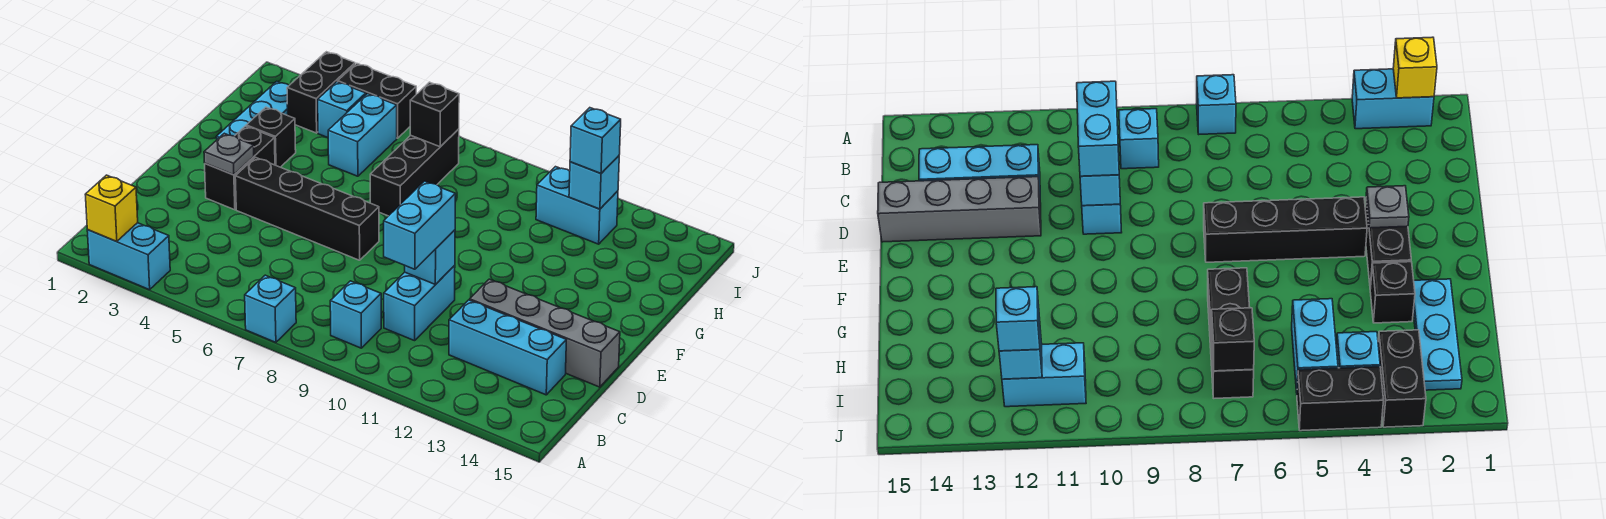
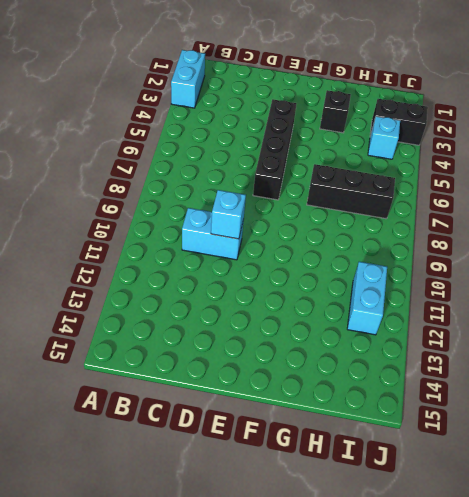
none -> cyan 1x1 brick [245,275,296,342]
none -> cyan 1x1 brick [330,281,381,348]
none -> cyan 1x3 brick [449,300,566,395]

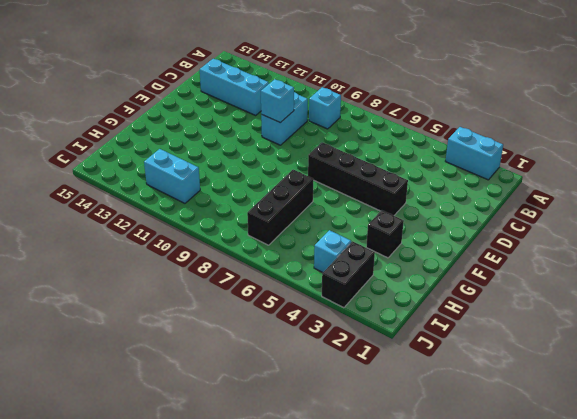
none -> cyan 1x1 brick [245,275,296,342]
none -> grey 1x4 brick [470,279,620,387]
none -> black 1x2 brick [205,126,275,210]

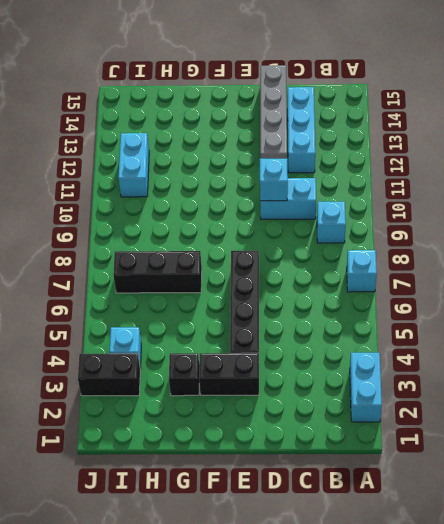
none -> cyan 1x3 plate [217,81,289,139]
none -> cyan 1x2 brick [328,94,397,176]
none -> black 1x2 brick [338,63,416,138]

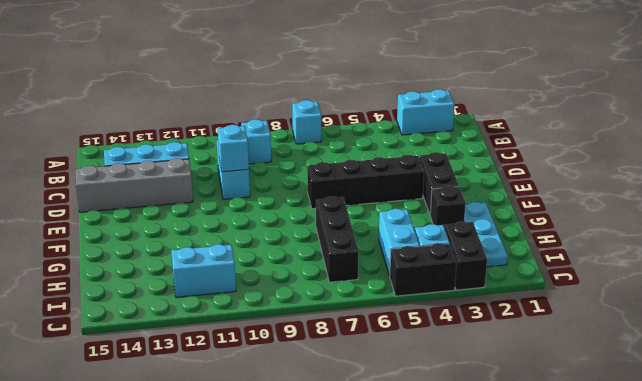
none -> yellow 1x1 brick [85,175,138,242]
none -> grey 1x1 plate [204,133,254,175]
none -> black 1x1 brick [410,82,459,147]

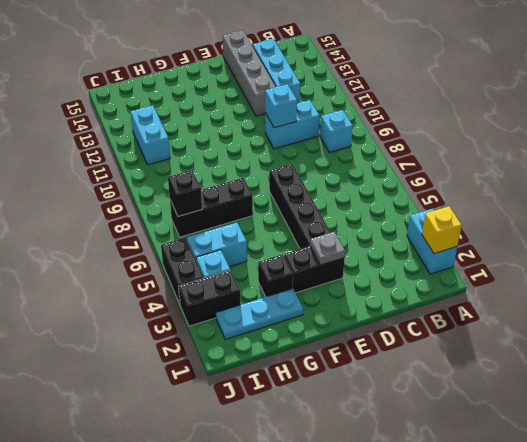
none -> cyan 1x1 brick [245,275,296,342]
none -> cyan 1x1 brick [569,156,619,209]
none -> cyan 1x2 brick [384,181,456,269]

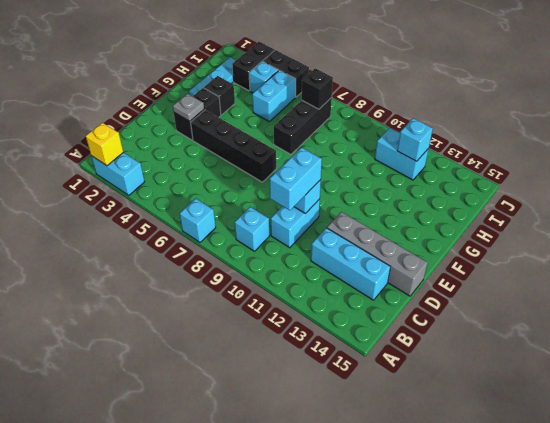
none -> cyan 1x1 brick [570,108,621,173]

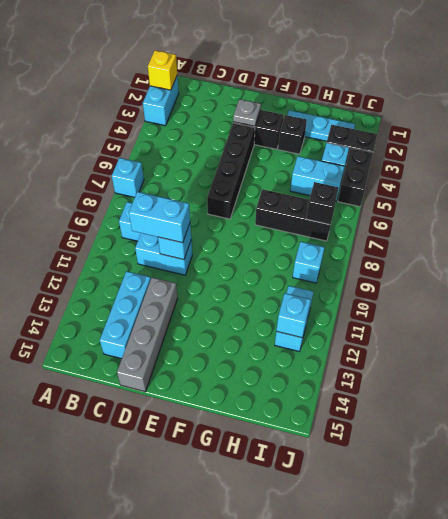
cyan 1x1 brick [293,242,325,283] -> cyan 1x1 brick moved to [570,108,621,173]

